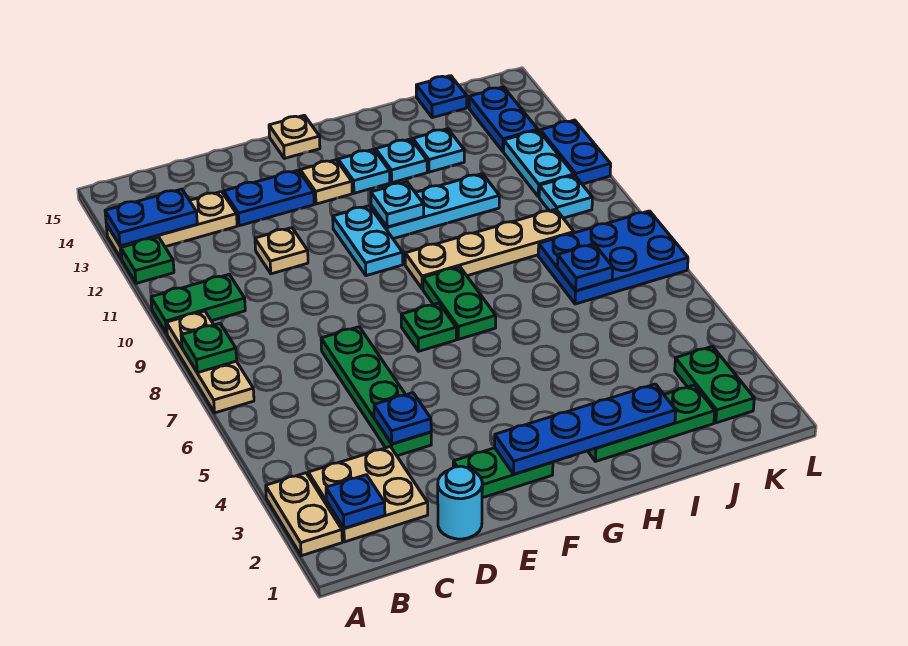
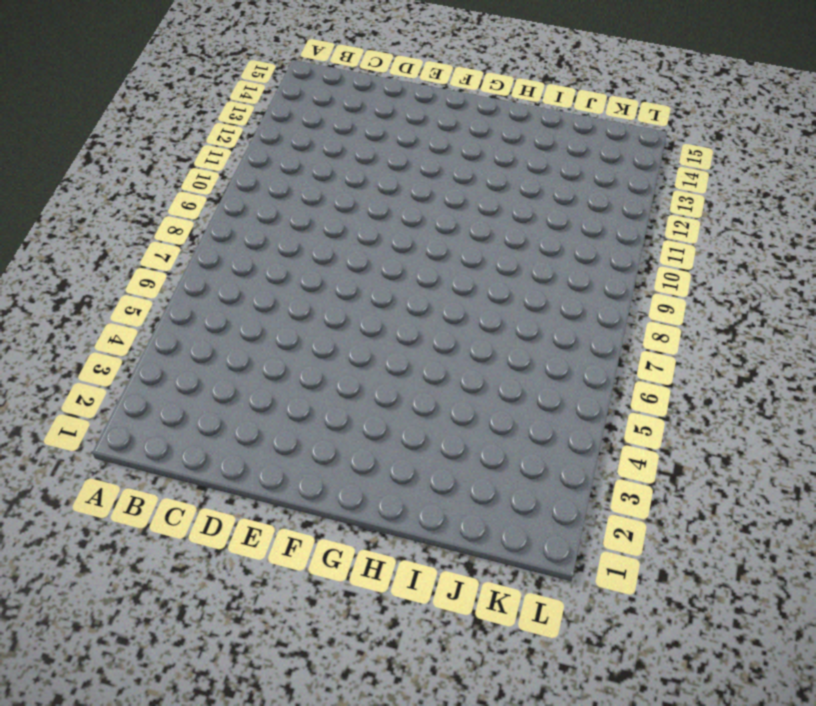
none -> tan 1x2 plate [266,473,342,556]
none -> tan 1x3 plate [166,311,254,413]
none -> green 1x2 plate [151,275,245,333]
none -> green 1x1 plate [121,237,174,283]

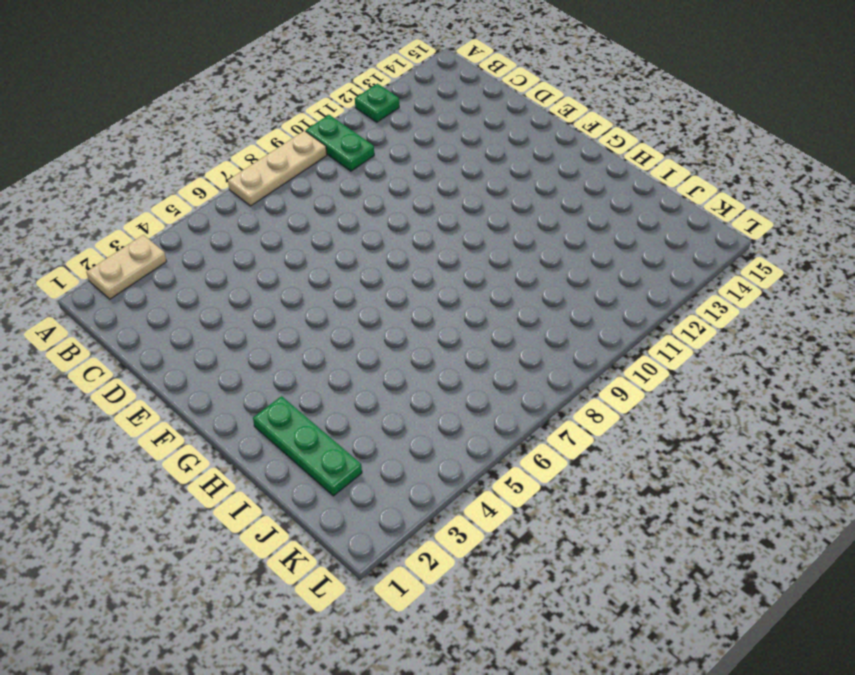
none -> tan 1x3 plate [106,192,237,259]
none -> tan 2x2 plate [308,447,428,542]
none -> cyan 1x1 round brick [438,466,482,539]
none -> green 1x4 plate [321,327,431,456]

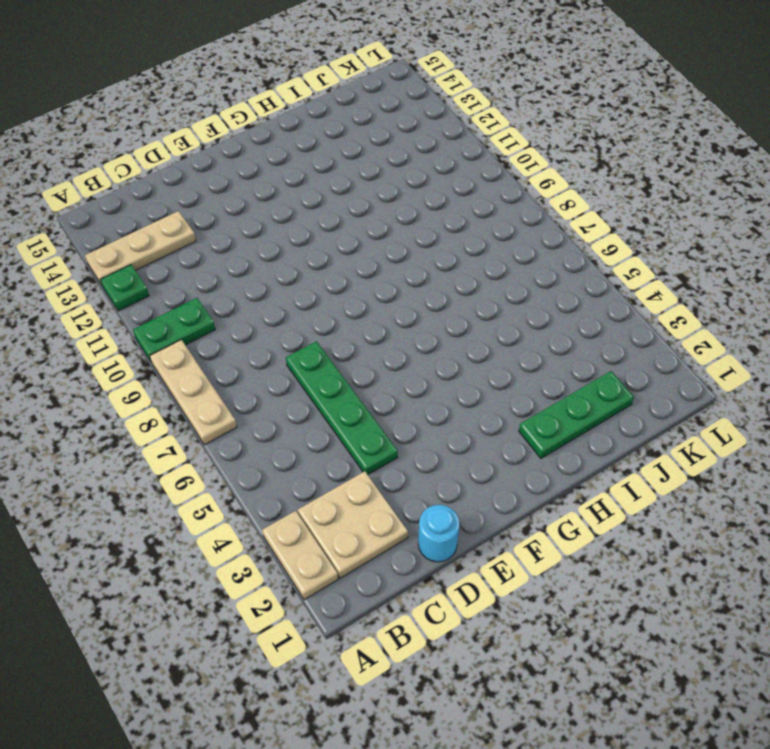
none -> tan 1x1 plate [255,228,308,274]
none -> blue 1x2 plate [224,170,314,226]
none -> green 1x2 plate [453,448,553,498]
none -> green 1x1 plate [401,303,456,351]

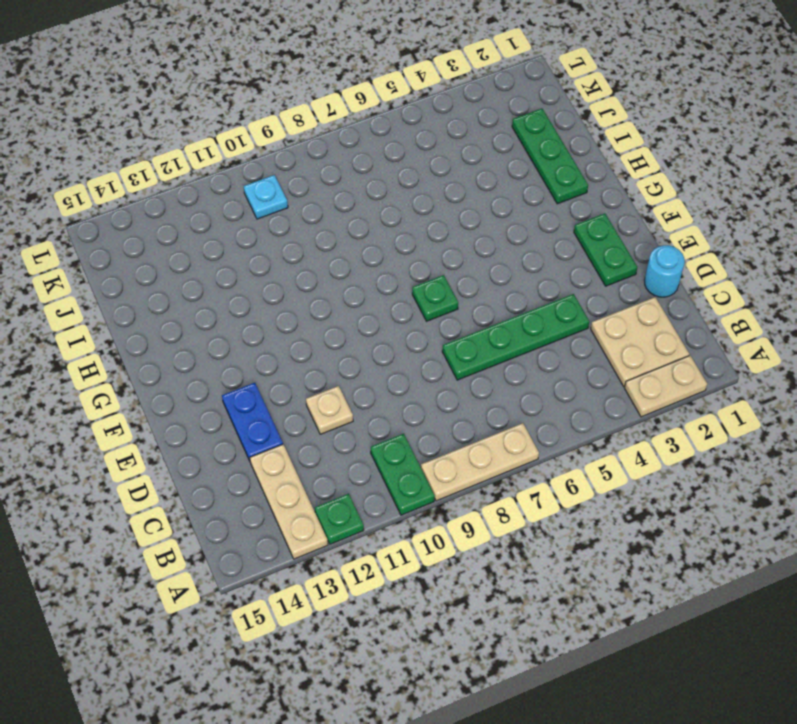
none -> cyan 1x2 plate [333,206,403,276]
none -> tan 1x1 plate [300,160,352,204]
none -> tan 1x1 plate [269,115,320,158]
none -> green 1x2 plate [423,267,496,339]

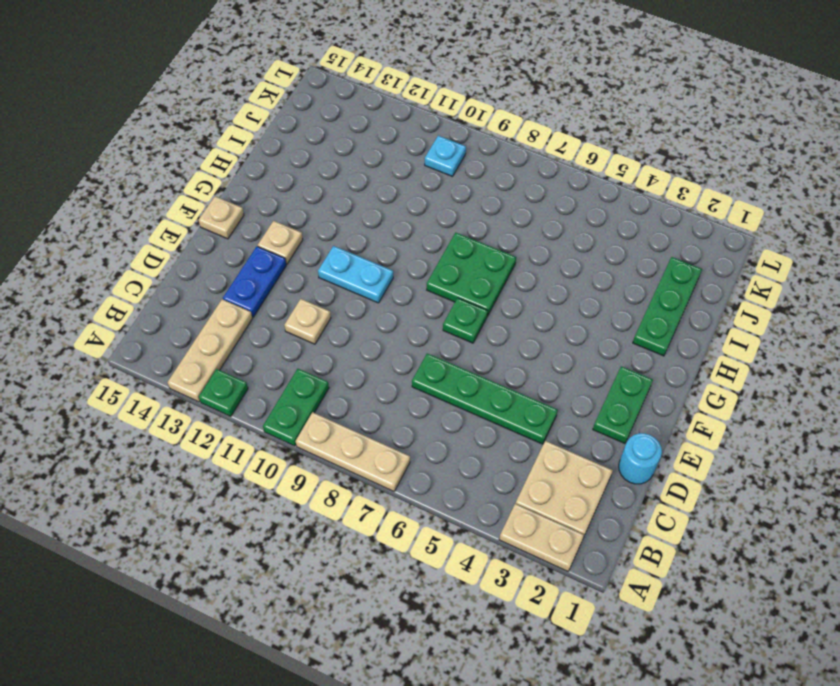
green 2x2 plate [427,233,516,316] -> green 1x2 plate [423,267,496,339]
none -> tan 1x4 plate [405,209,574,289]
none -> cyan 1x3 plate [371,174,499,239]
none -> cyan 1x1 plate [338,149,390,193]
none -> cyan 1x1 plate [376,139,427,183]

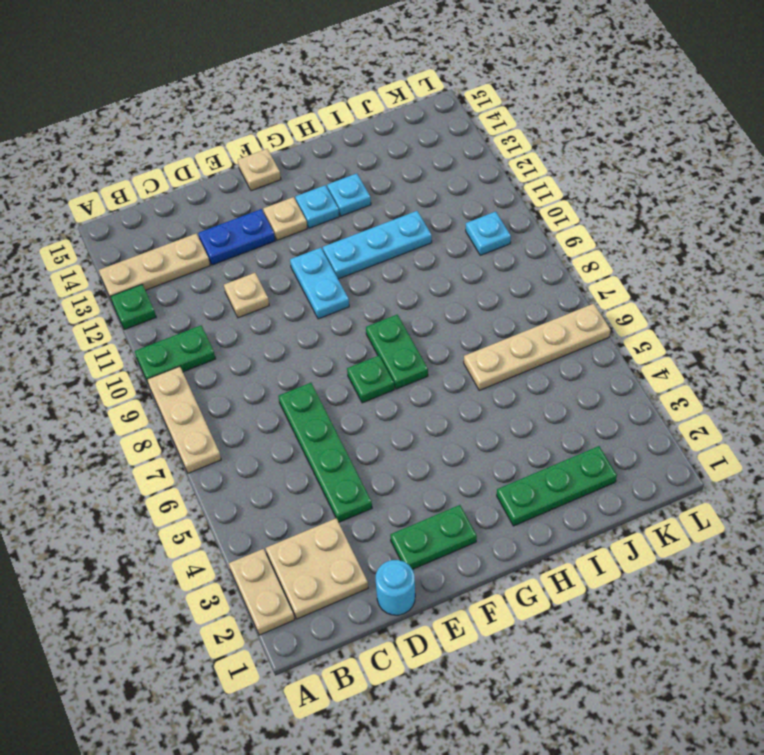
tan 1x4 plate [464,304,610,390] -> tan 1x4 plate moved to [405,209,574,289]
none -> cyan 1x1 plate [413,129,464,172]
none -> blue 2x3 plate [538,211,688,304]
none -> blue 1x1 plate [416,76,467,118]
none -> green 1x2 plate [675,346,754,423]

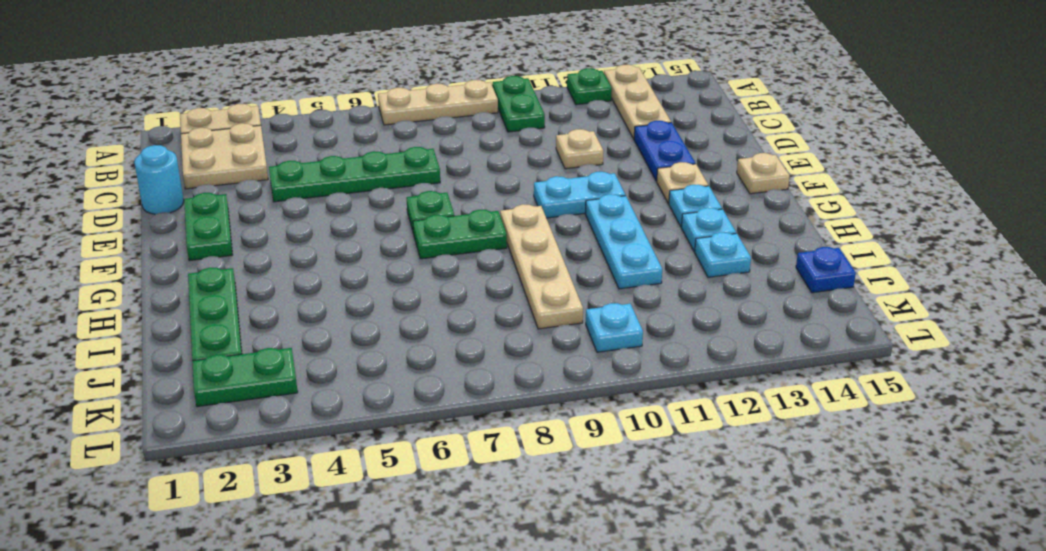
none -> blue 2x3 plate [538,211,688,304]
none -> cyan 1x2 plate [504,130,574,197]
none -> blue 1x2 plate [469,87,538,151]
none -> blue 1x2 plate [540,120,611,184]

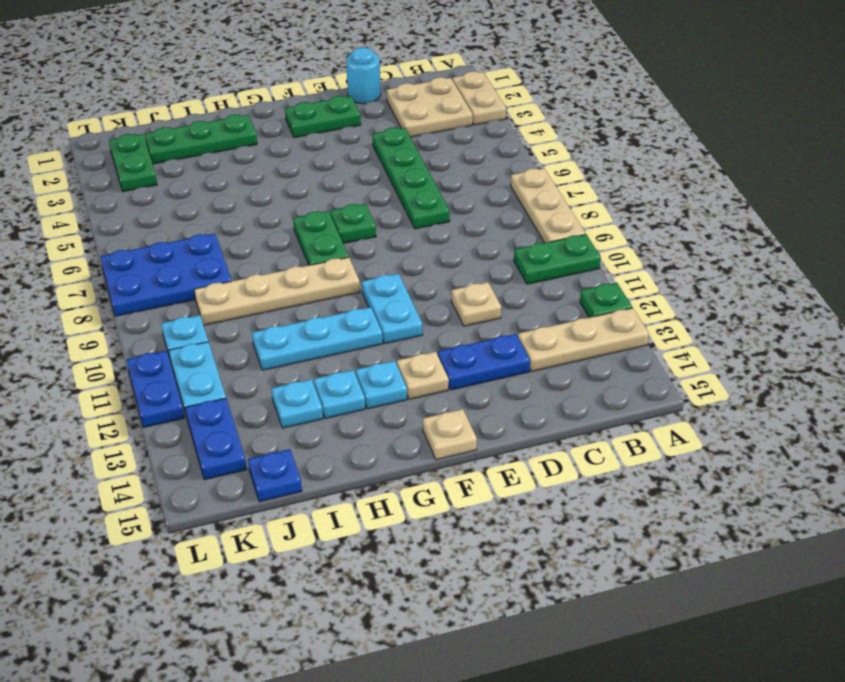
none -> green 1x1 plate [181,323,237,373]
none -> blue 1x2 plate [105,189,197,246]
none -> blue 1x1 plate [326,475,385,528]
none -> blue 1x1 plate [374,393,431,444]

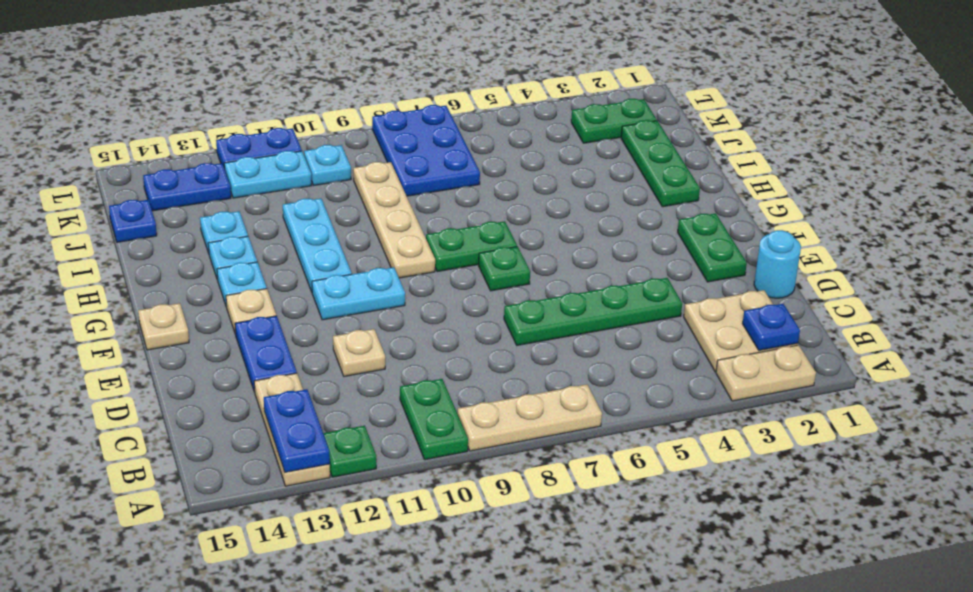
none -> green 1x1 plate [181,323,237,373]
none -> blue 1x1 plate [374,393,431,444]
none -> blue 1x4 plate [495,384,676,474]
none -> cyan 1x1 plate [371,182,424,227]

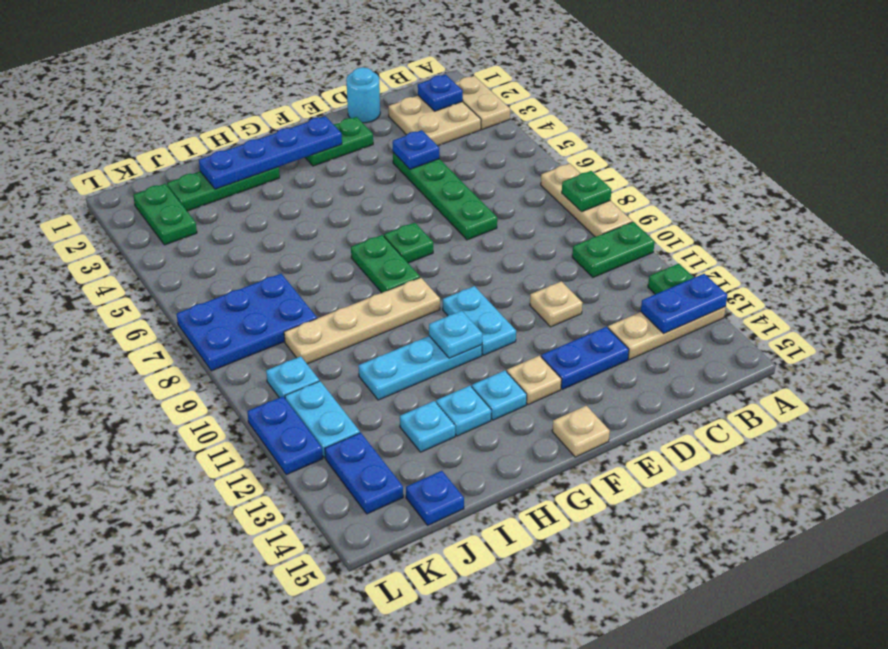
none -> blue 1x1 plate [557,244,613,291]

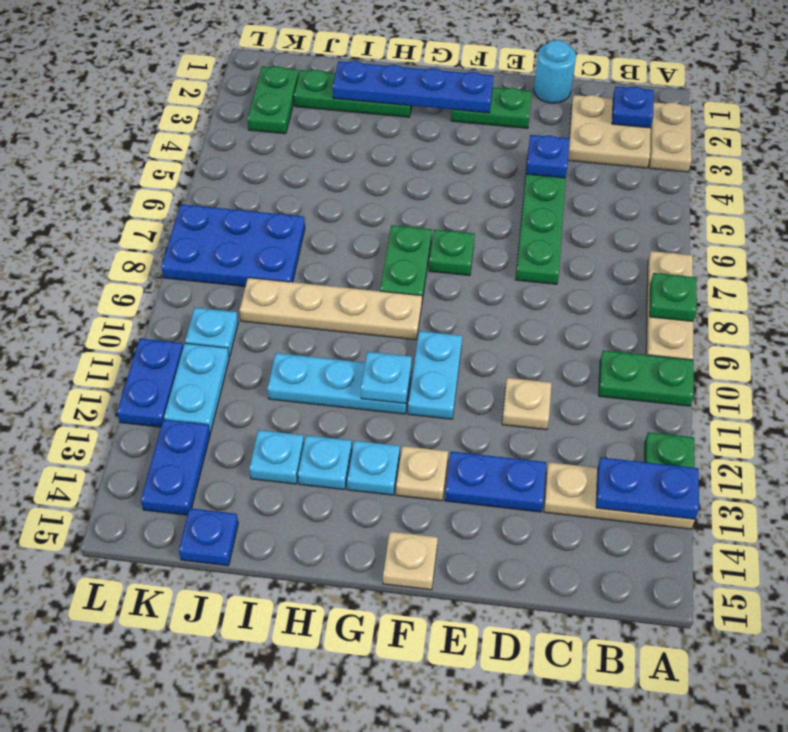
none -> blue 1x1 plate [557,244,613,291]

